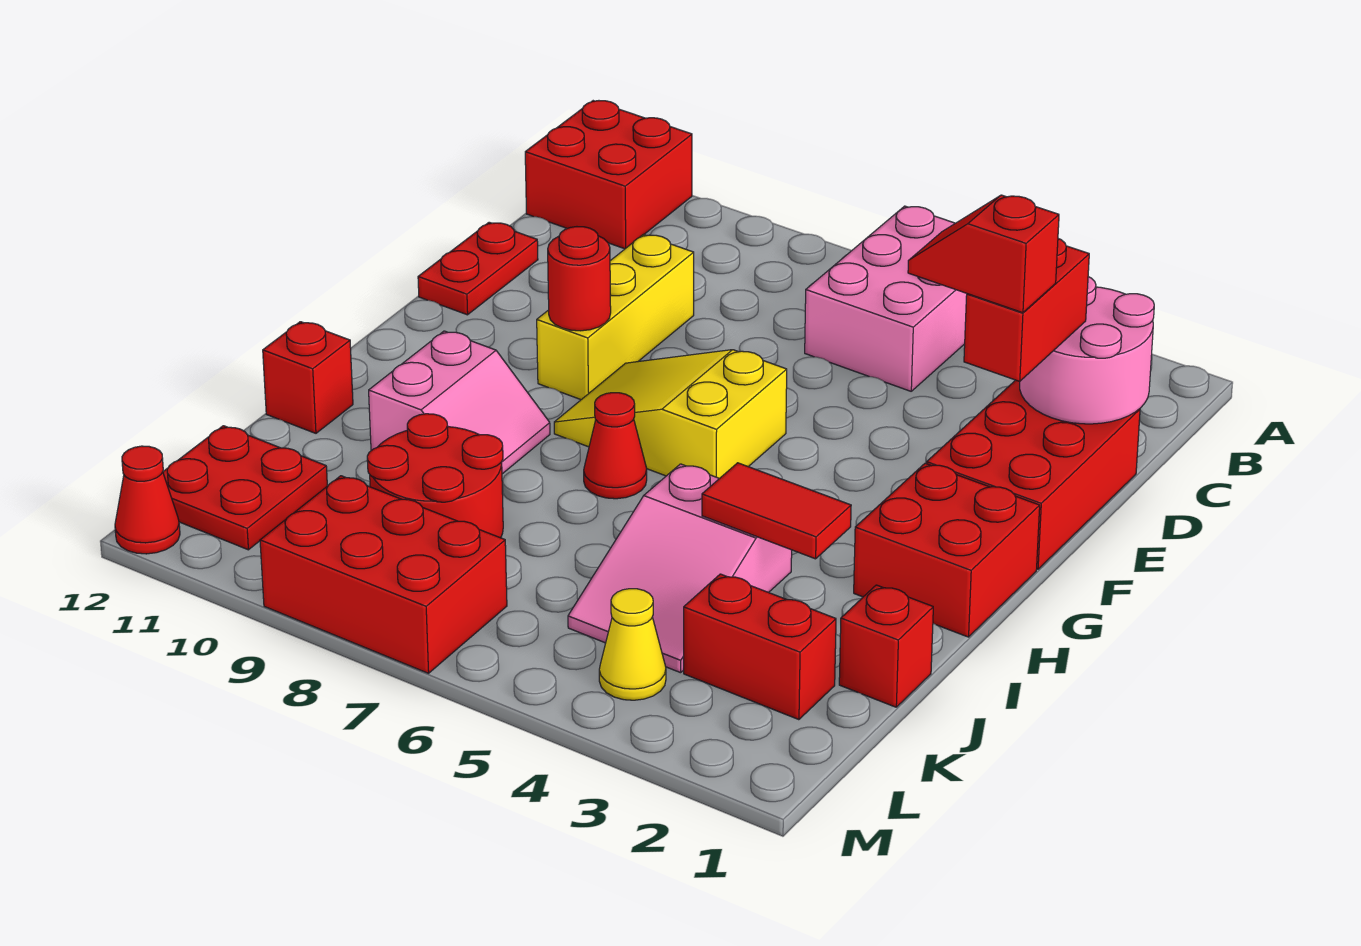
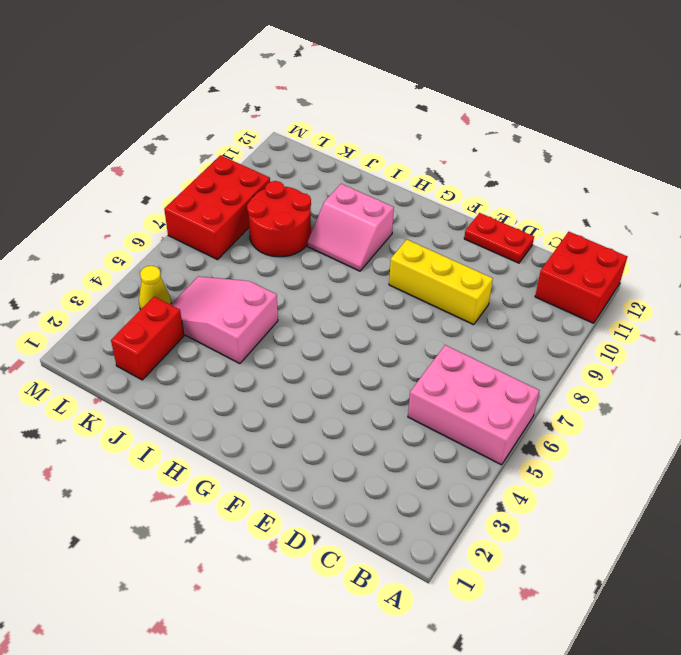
none -> red 2x3 brick [927,380,1140,569]
none -> yellow 2x3 slope [554,350,787,478]
none -> red 2x2 brick [854,463,1040,637]

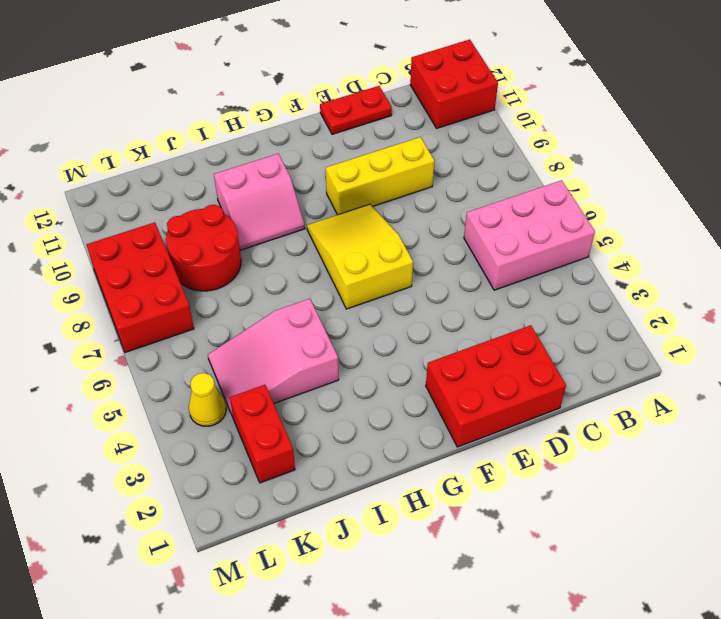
none -> red 2x2 brick [854,463,1040,637]
none -> red 1x1 cone [584,393,647,499]
none -> red 1x1 brick [263,322,353,433]

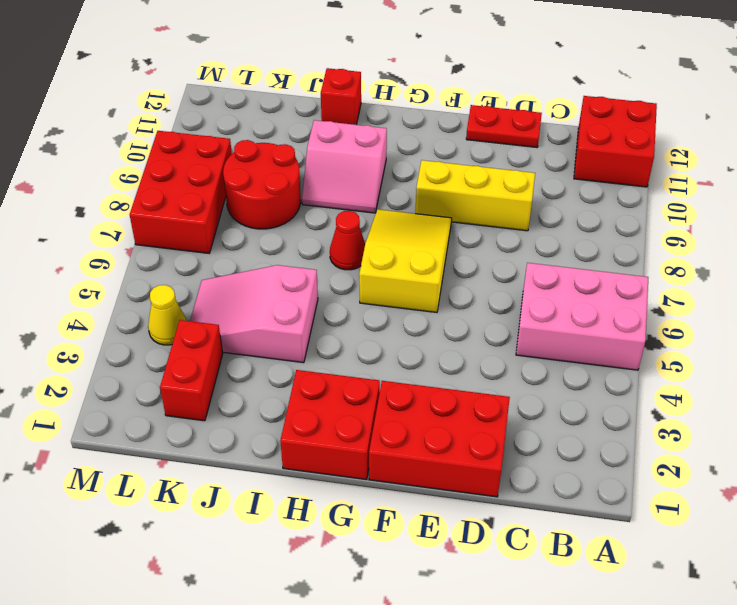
none -> red 1x1 brick [839,585,933,707]
none -> red 2x2 plate [163,426,327,550]
none -> red 1x1 cone [115,446,180,554]

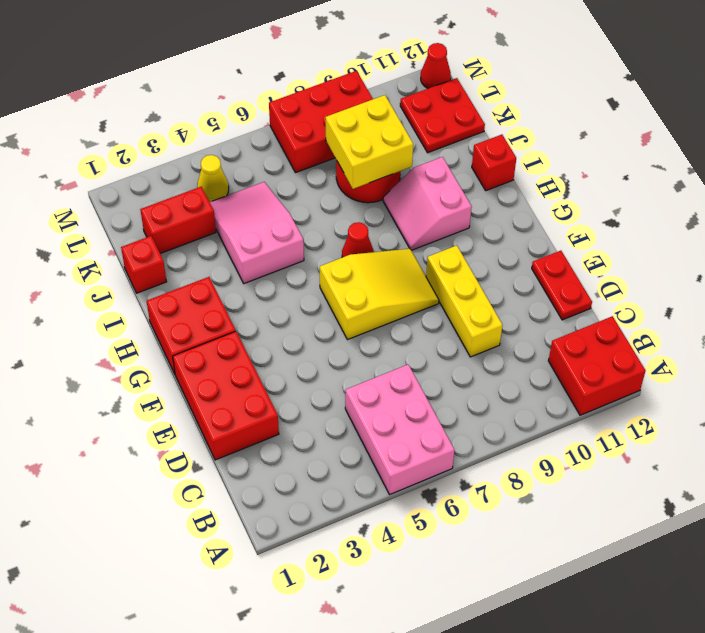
yellow 2x2 brick [325,95,413,189] -> none
none -> pink 2x2 round brick [1020,277,1154,424]
none -> red 1x1 round brick [548,227,611,331]
none -> red 1x2 tile [702,463,851,559]

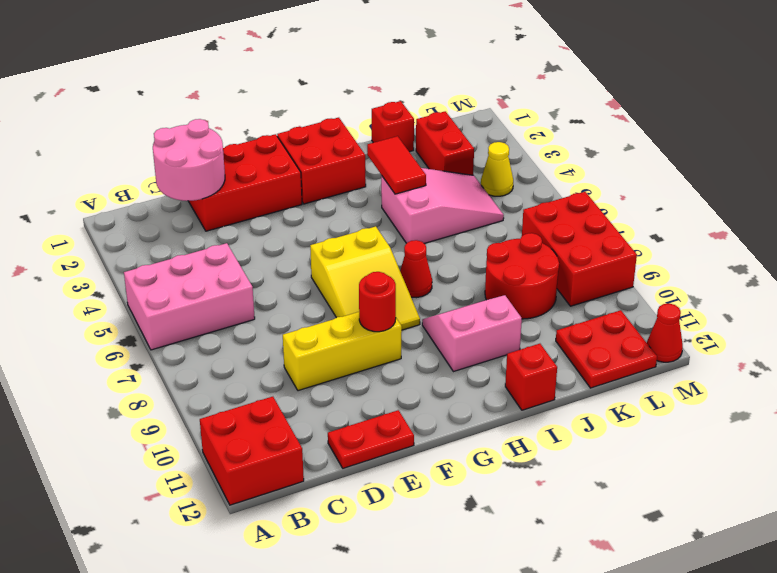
none -> red 1x2 brick [964,239,1089,381]
none -> red 1x2 slope [908,195,1059,313]

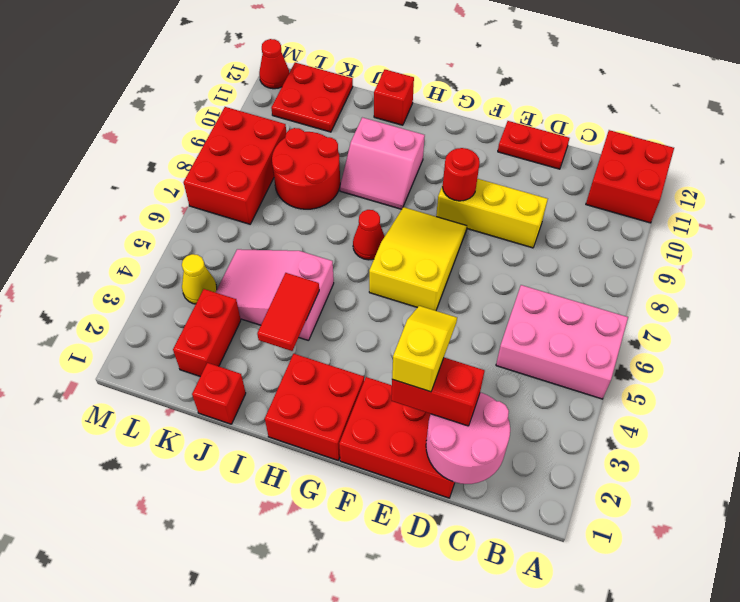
yellow 1x2 slope [392,306,457,392] -> red 1x2 slope [908,195,1059,313]

